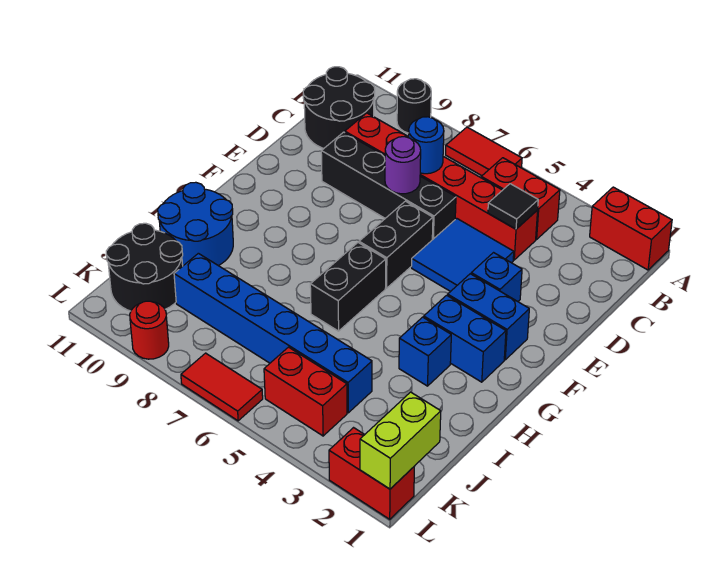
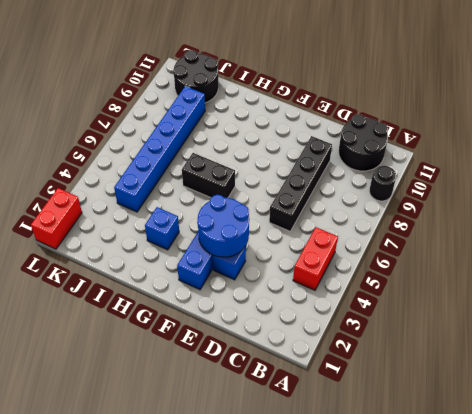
blue 2x2 round brick [197,195,249,257] -> blue 2x2 round brick moved to [158,182,233,266]
none -> red 1x2 brick [590,187,672,270]
none -> red 1x2 tile [446,127,522,176]
none -> red 1x6 brick [345,113,538,260]

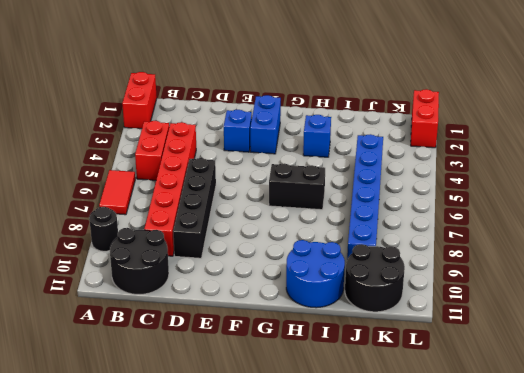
none -> blue 2x2 tile [412,218,514,292]
none -> black 1x2 brick [359,201,433,288]
none -> blue 1x2 brick [424,295,506,382]

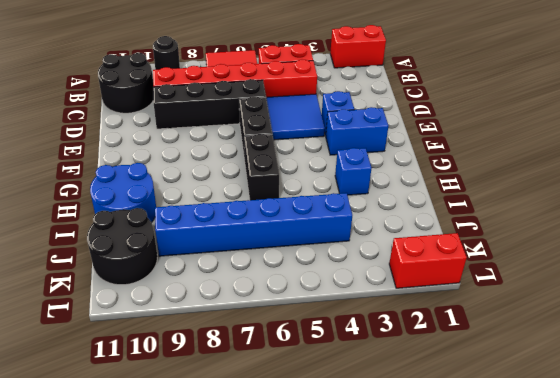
none -> blue 1x2 brick [424,295,506,382]
none -> red 1x2 brick [264,347,347,436]
none -> red 1x2 tile [181,353,263,421]

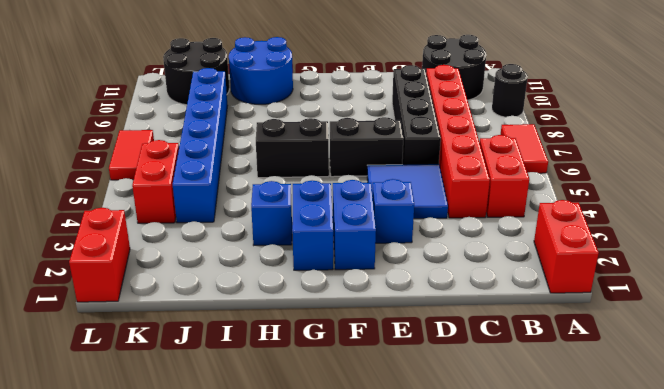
none -> red 1x1 round brick [130,301,169,359]
none -> black 1x1 tile [488,184,538,229]
none -> blue 1x1 round brick [409,117,444,174]

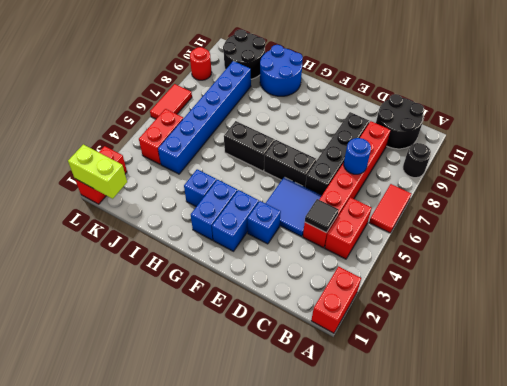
none -> purple 1x1 round brick [385,137,421,194]

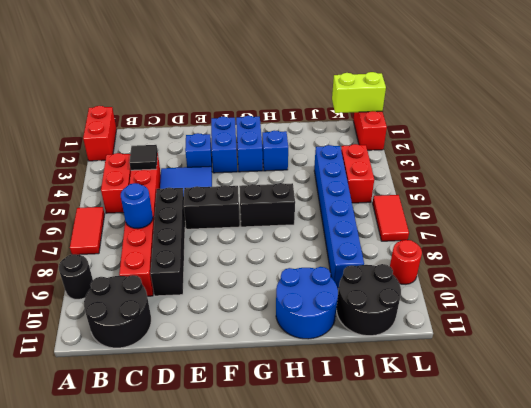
none -> purple 1x1 round brick [385,137,421,194]

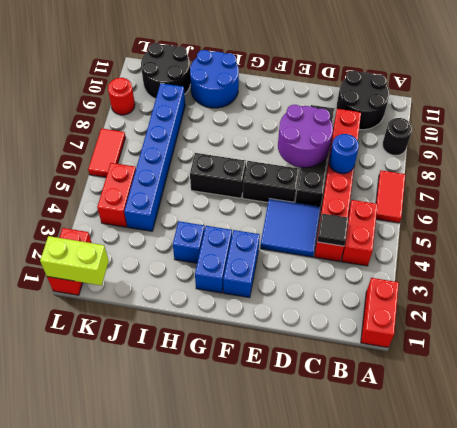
purple 2x2 round brick [278,105,333,168] -> purple 1x1 round brick [385,137,421,194]
none -> blue 1x1 brick [471,253,522,301]

